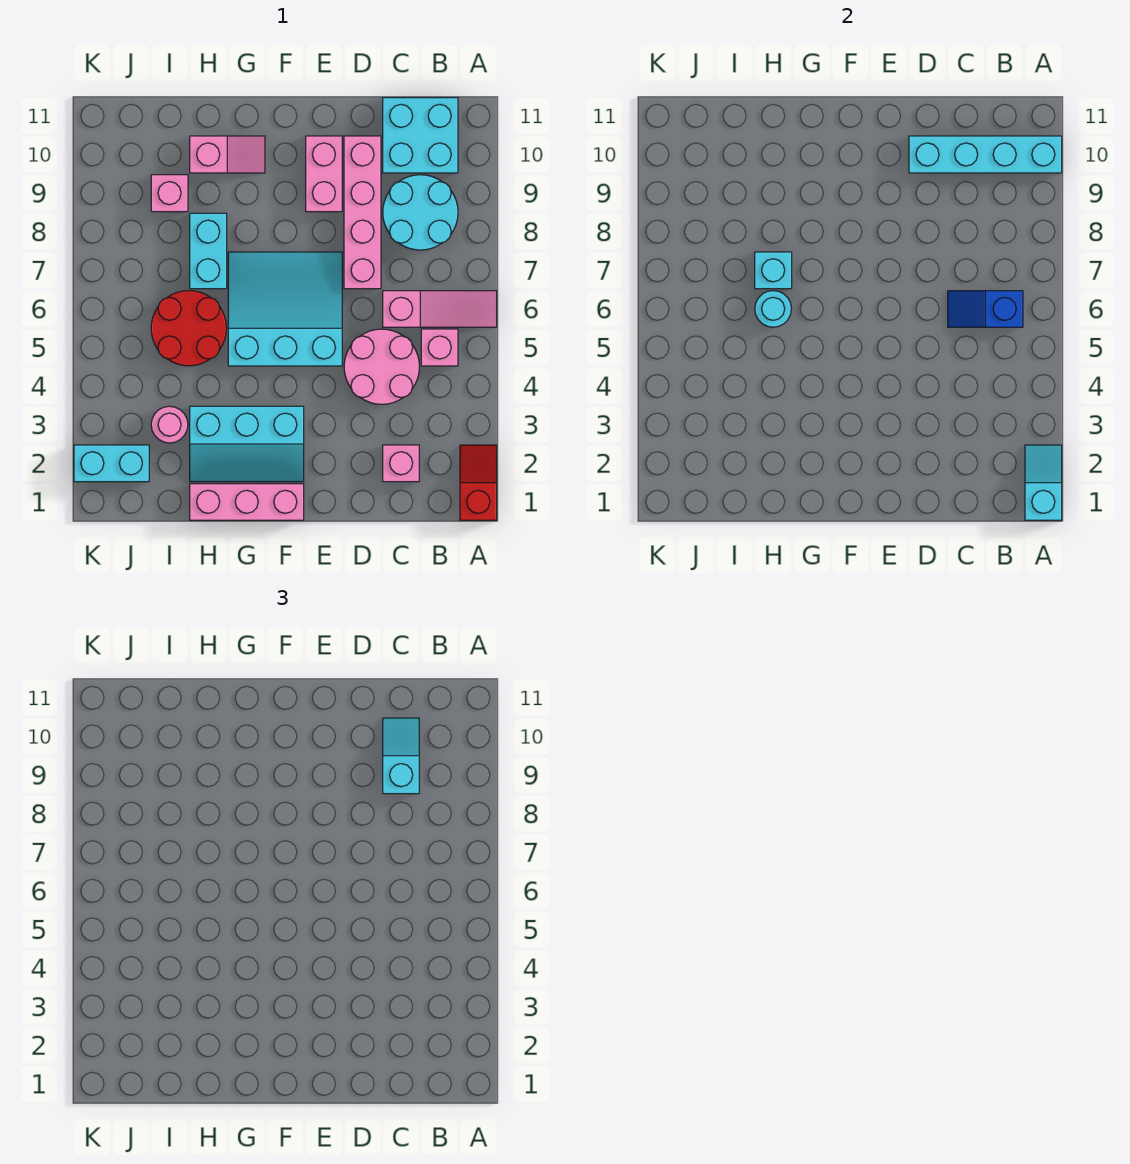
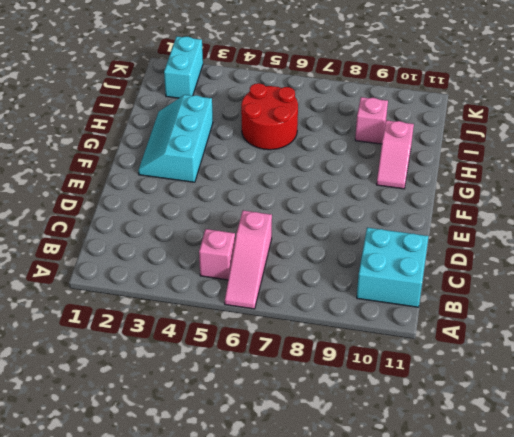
none -> red 1x2 slope [460,445,497,520]
none -> cyan 2x2 round brick [383,175,458,250]
none -> pink 1x1 brick [383,445,419,482]

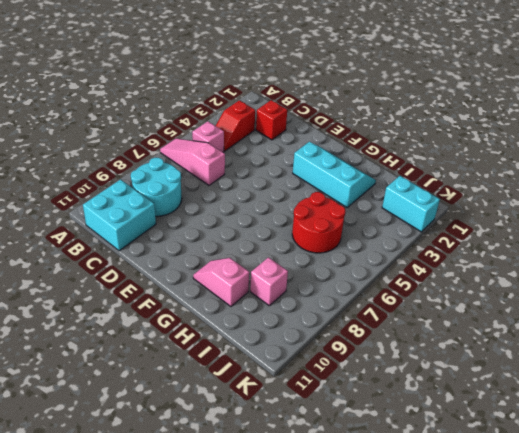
red 1x2 slope [216,100,255,151] -> red 1x2 slope moved to [460,445,497,520]
red 1x1 brick [256,100,287,140] -> pink 1x1 brick [383,445,419,482]
none -> pink 2x2 round brick [344,329,419,404]
none -> pink 1x4 brick [344,136,381,289]
none -> cyan 3x3 slope [228,252,342,366]

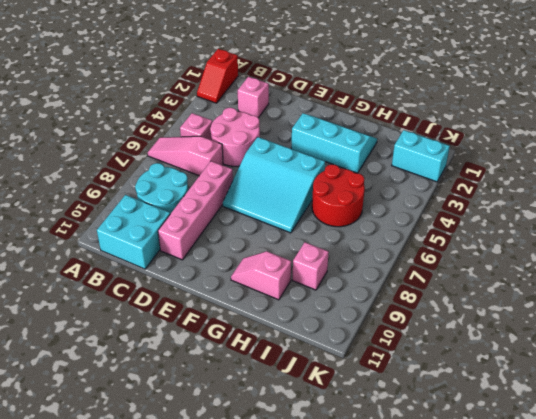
none -> pink 1x2 brick [306,136,342,212]
none -> pink 1x3 brick [190,484,304,520]
none -> cyan 1x2 brick [190,213,227,289]

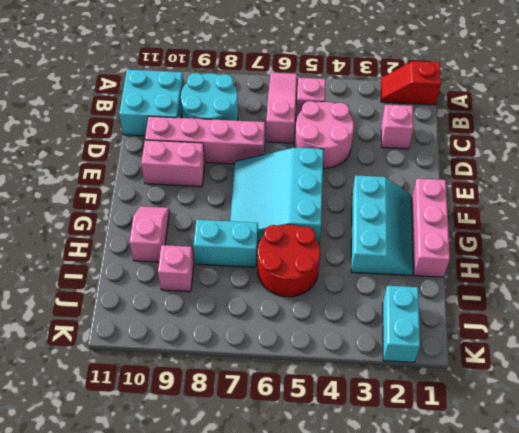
none -> pink 1x1 round brick [151,406,188,443]
none -> cyan 1x2 slope [1025,445,1062,520]
none -> cyan 1x4 brick [909,136,1062,173]

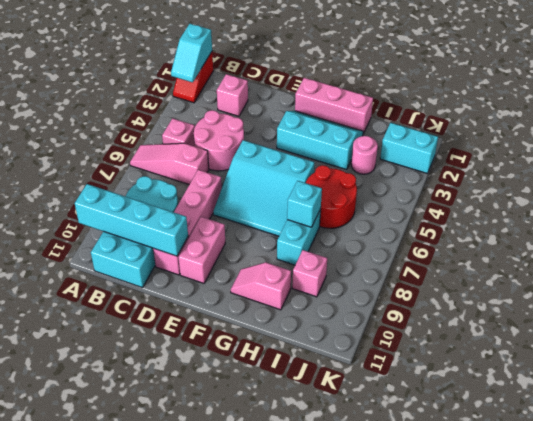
none -> blue 1x2 slope [948,291,1023,327]
none -> cyan 1x1 round brick [755,291,791,327]
none -> cyan 1x2 slope [383,718,419,794]

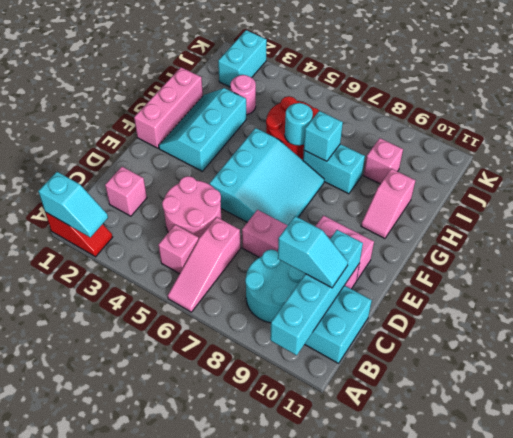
none -> blue 1x2 slope [948,291,1023,327]

